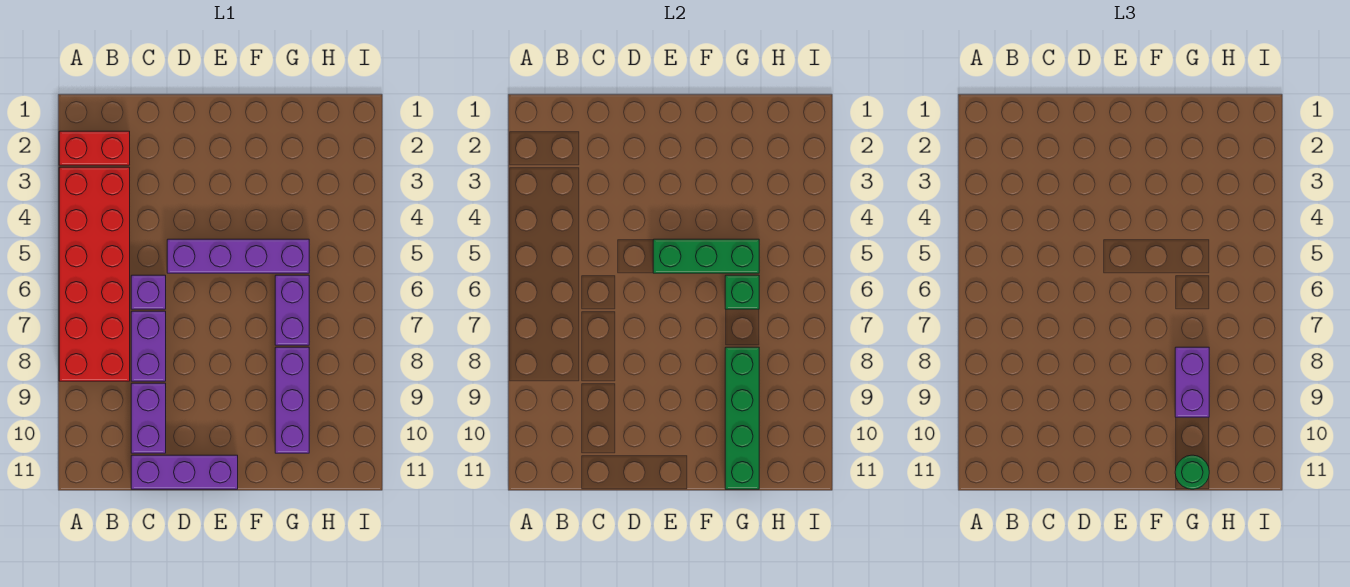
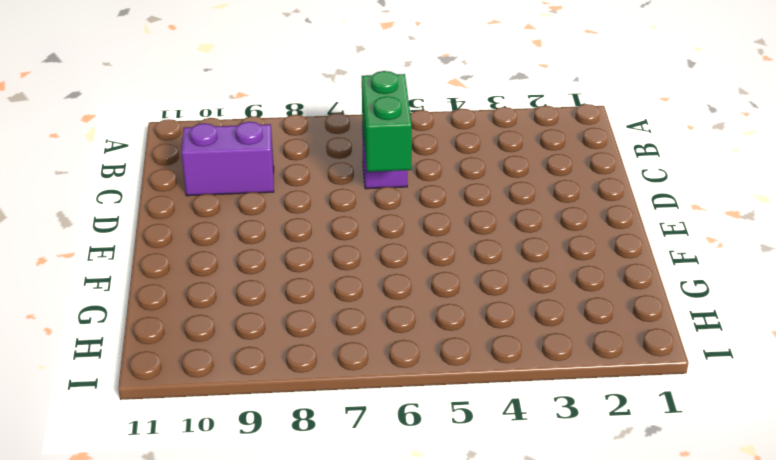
green 1x2 brick [362,71,412,172] -> none
none -> red 1x2 brick [59,131,130,165]
none -> red 2x6 brick [59,167,130,381]
none -> purple 1x2 brick [131,311,166,381]

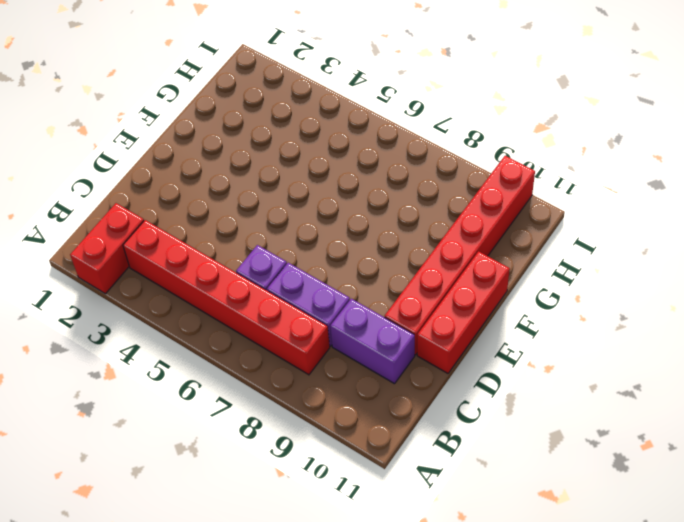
red 1x6 brick [123,220,330,375] -> red 2x6 brick [59,167,130,381]
red 1x6 brick [385,156,535,355] -> purple 1x3 brick [275,347,309,453]
red 1x3 brick [417,251,510,373] -> purple 1x3 brick [131,455,238,489]
none -> purple 1x4 brick [167,239,309,273]
none -> purple 1x2 brick [275,275,309,345]
none -> green 1x3 brick [653,239,759,273]

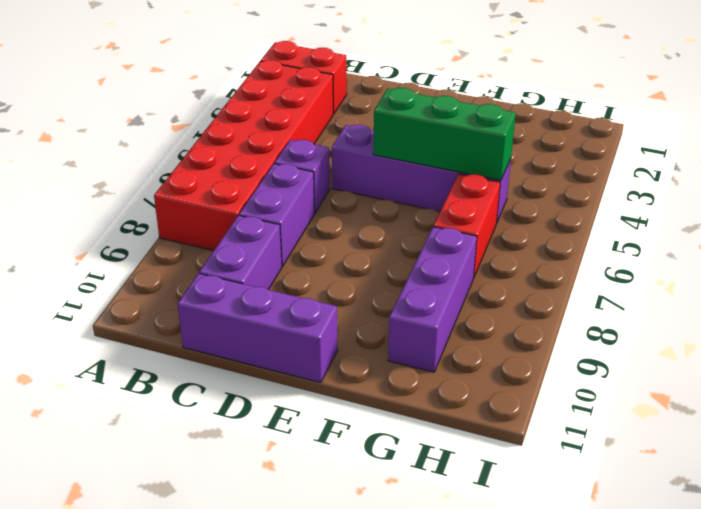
red 1x2 brick [433,174,500,278] -> purple 1x2 brick [275,275,309,345]
none -> green 1x1 brick [725,275,759,309]
none -> green 1x4 brick [725,347,759,489]
none -> purple 1x2 brick [1175,347,1209,417]

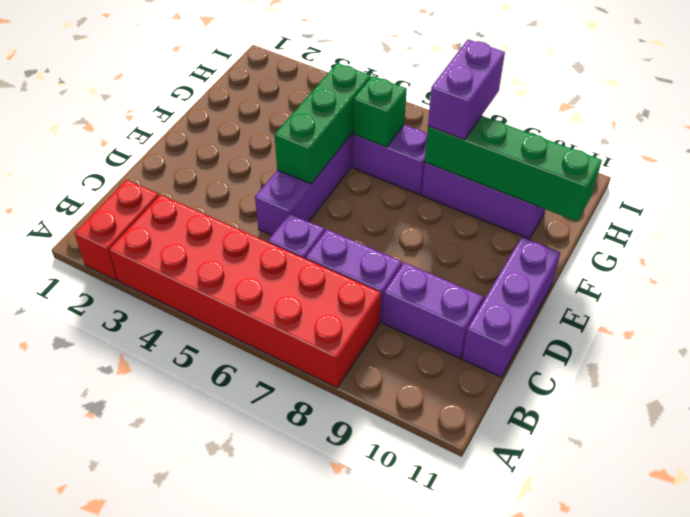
purple 1x2 brick [428,40,505,140] -> purple 1x2 brick turned to [1175,347,1209,417]
none -> green 1x1 round brick [1175,455,1209,489]

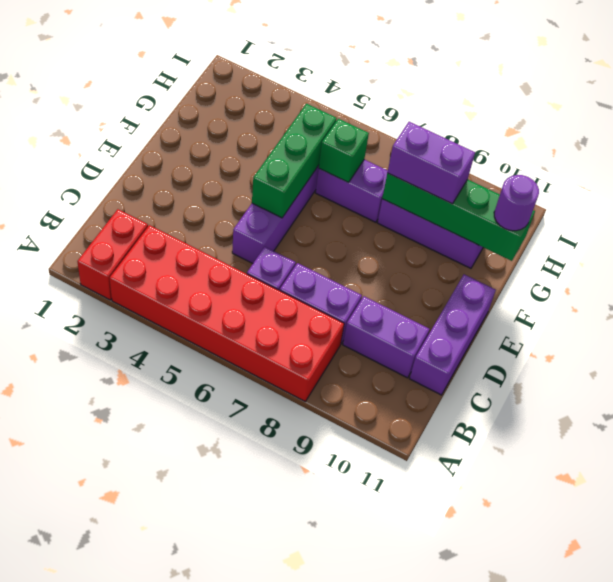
purple 1x1 round brick [494,175,539,231] -> green 1x1 round brick [1175,455,1209,489]

